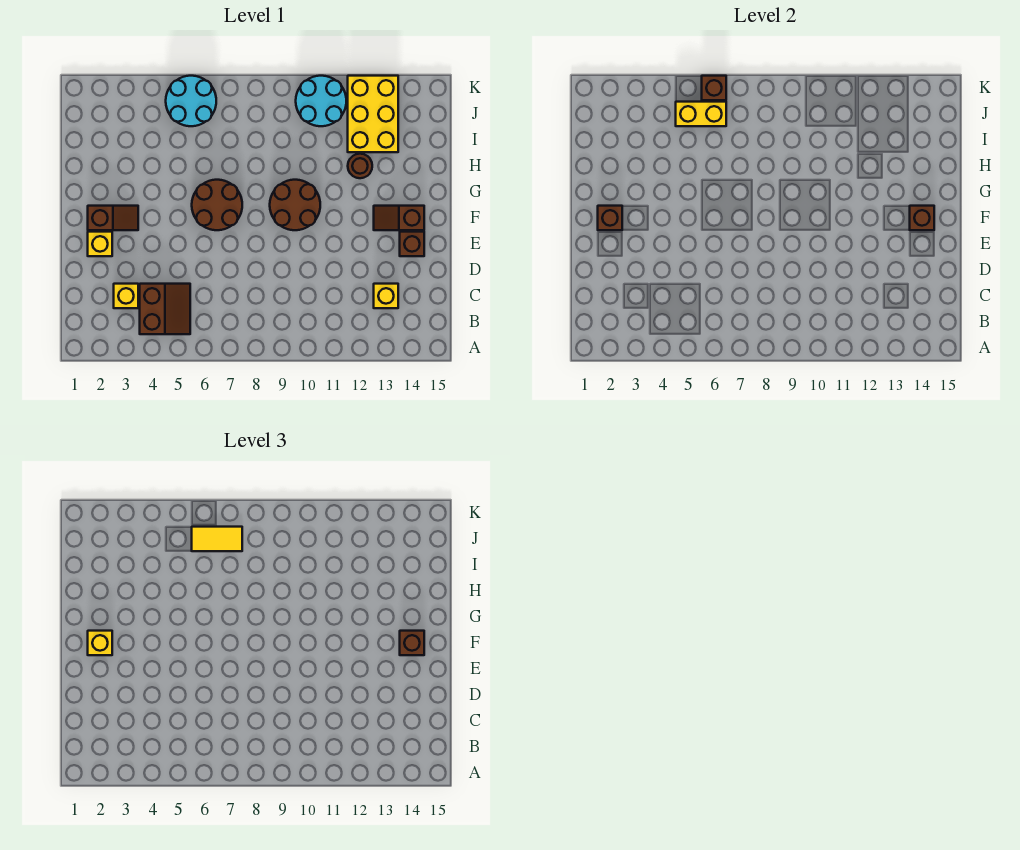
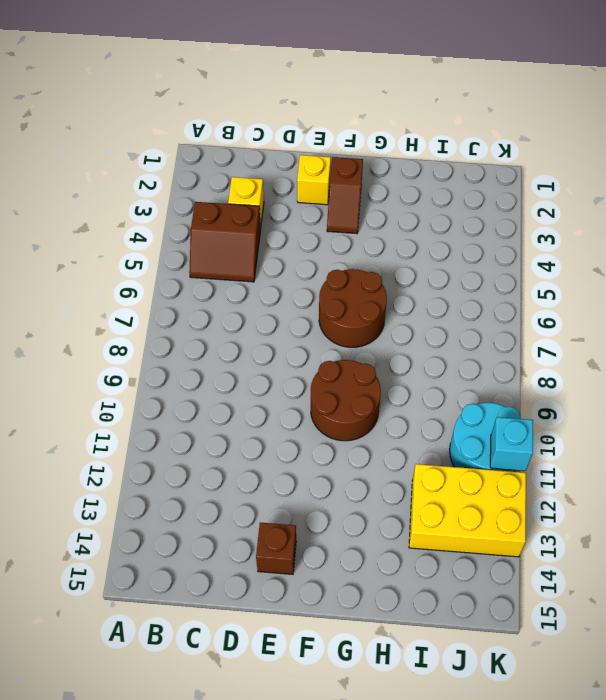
cyan 1x1 brick [490,417,533,471] -> none
none -> yellow 1x1 brick [374,284,398,308]
none -> brown 1x2 slope [374,206,424,230]
none -> brown 1x1 round brick [348,154,372,178]

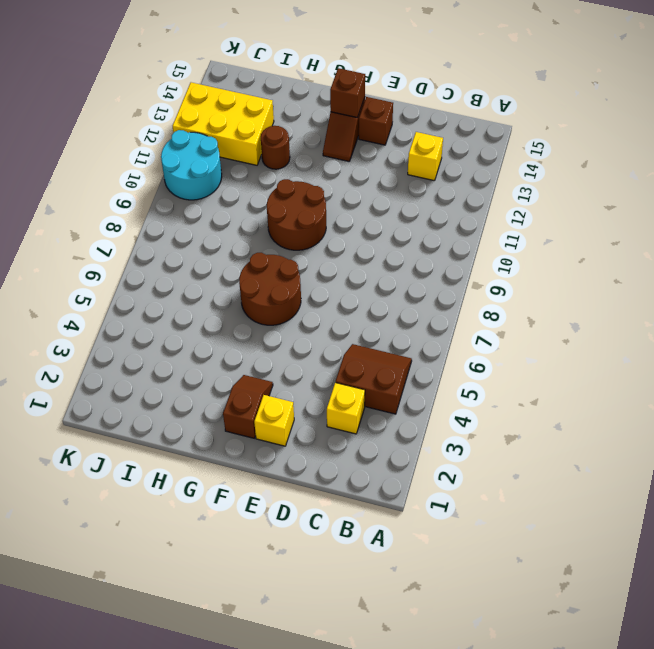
none -> cyan 2x2 round brick [166,76,216,126]
none -> brown 1x1 brick [598,206,622,230]
none -> yellow 1x2 brick [676,102,726,126]

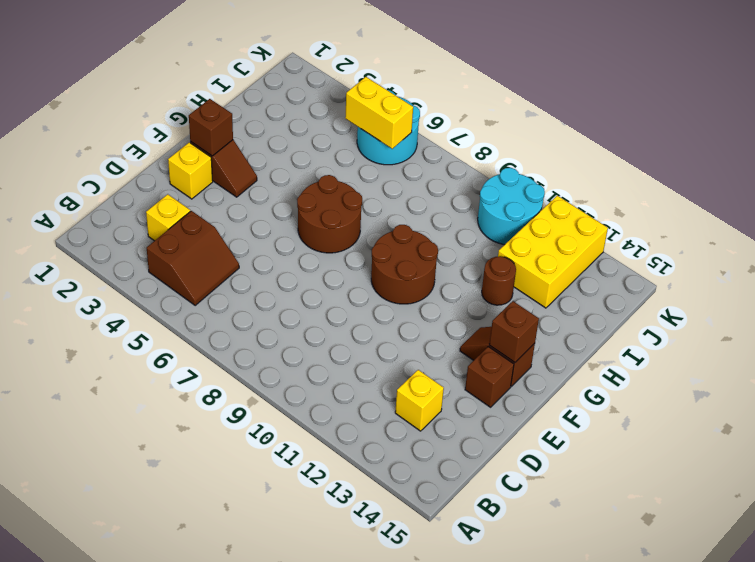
none -> brown 1x1 brick [702,76,726,100]
none -> yellow 1x1 brick [88,631,112,655]
none -> brown 1x1 brick [400,631,424,655]

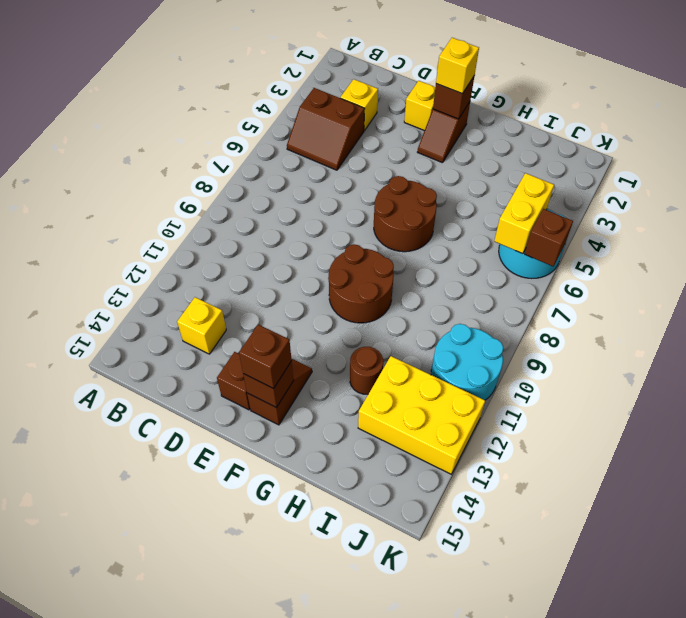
none -> yellow 1x2 tile [192,527,242,551]

